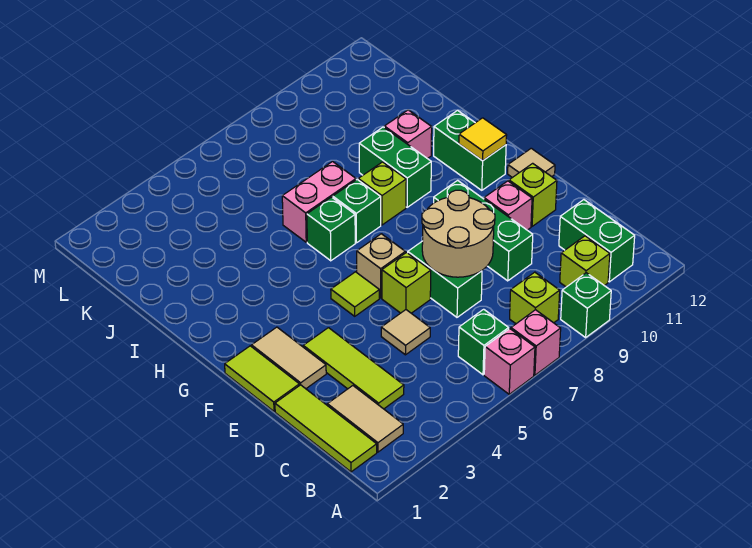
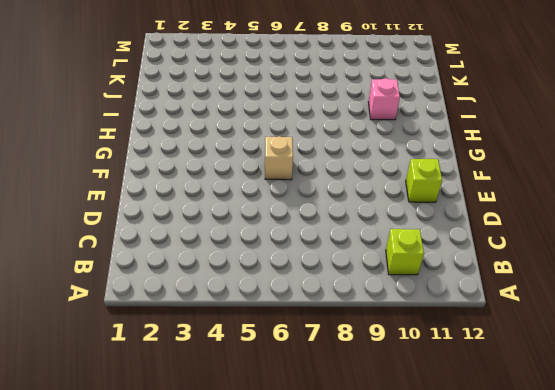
none -> pink 1x1 brick [484,329,535,394]
none -> pink 1x1 brick [511,310,561,375]
none -> green 1x1 brick [561,273,611,337]
none -> lime 1x3 tile [275,385,377,472]

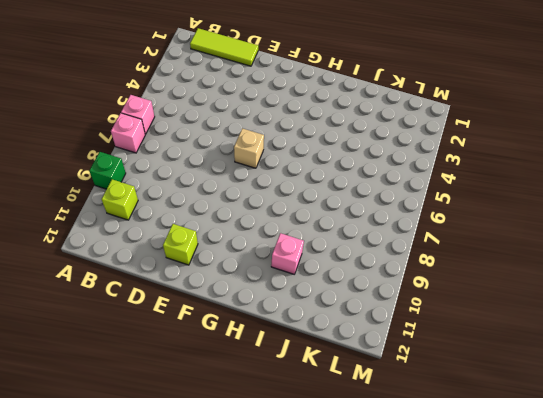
none -> tan 1x2 tile [327,386,403,452]
none -> green 1x1 brick [458,309,509,375]
none -> lime 1x1 brick [510,272,560,324]
none -> green 1x2 brick [559,200,635,282]

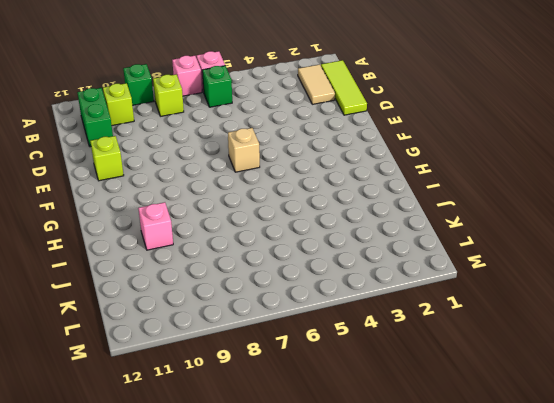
none -> lime 1x3 tile [303,328,404,409]
none -> tan 1x1 tile [381,310,430,355]
none -> green 1x2 brick [408,241,482,317]
none -> green 1x3 brick [434,180,533,281]

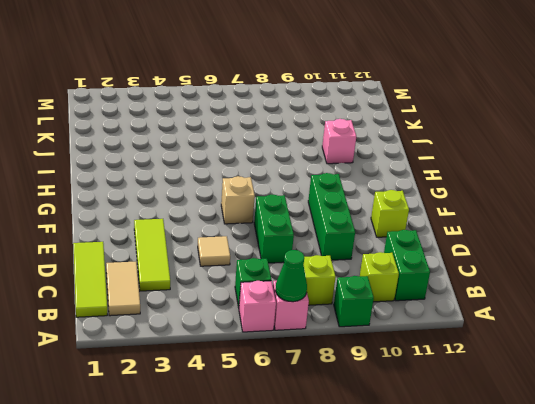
green 1x1 cone [275,250,307,302] -> none
none -> lime 1x2 tile [225,346,299,411]
none -> tan 1x2 tile [252,327,326,389]
none -> lime 1x1 brick [382,253,431,313]
none -> pink 1x1 brick [484,181,532,230]

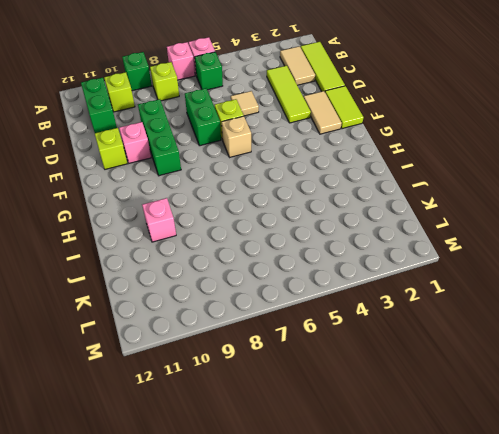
none -> lime 1x1 tile [331,272,379,316]
none -> tan 1x1 tile [508,148,555,178]
none -> green 1x2 brick [434,110,506,190]
none -> green 1x1 brick [307,197,355,261]

